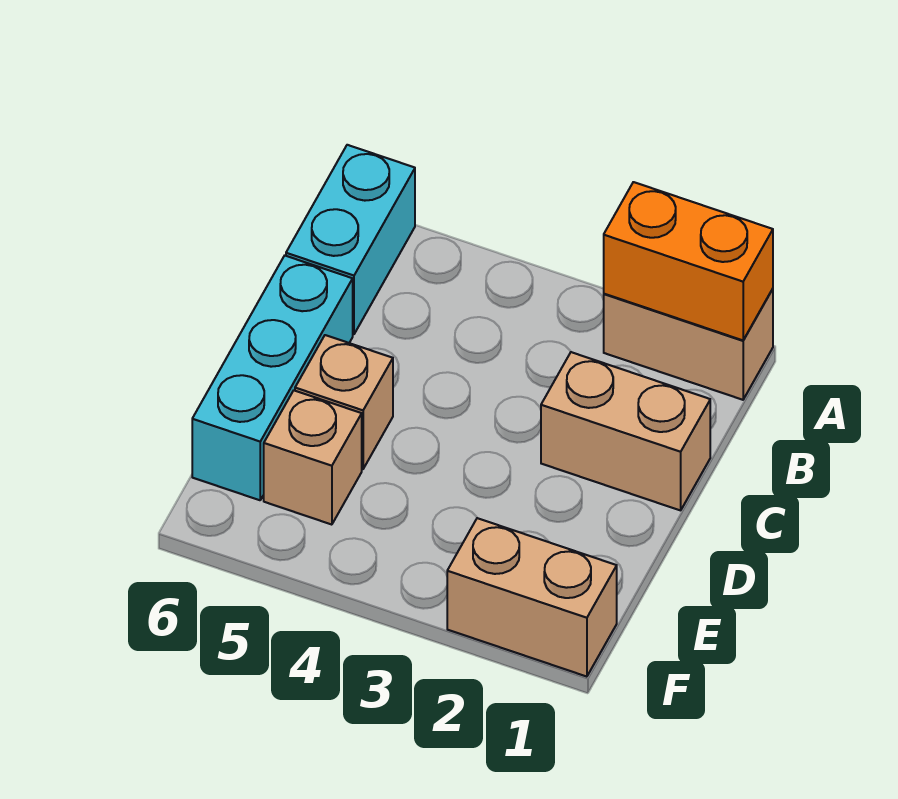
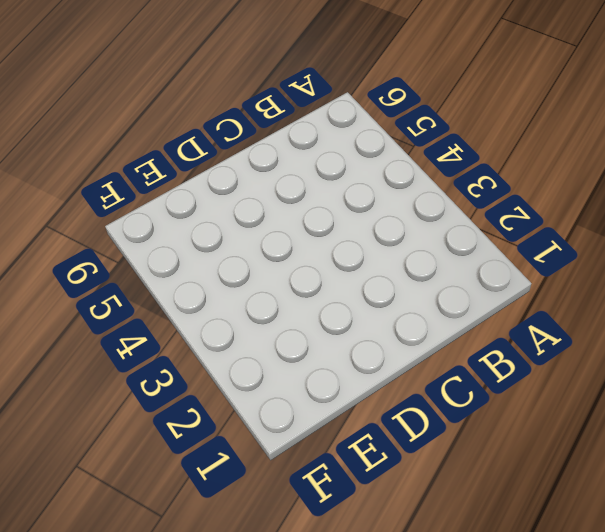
none -> tan 1x2 brick [604,289,773,400]
none -> cyan 1x2 brick [286,145,415,334]

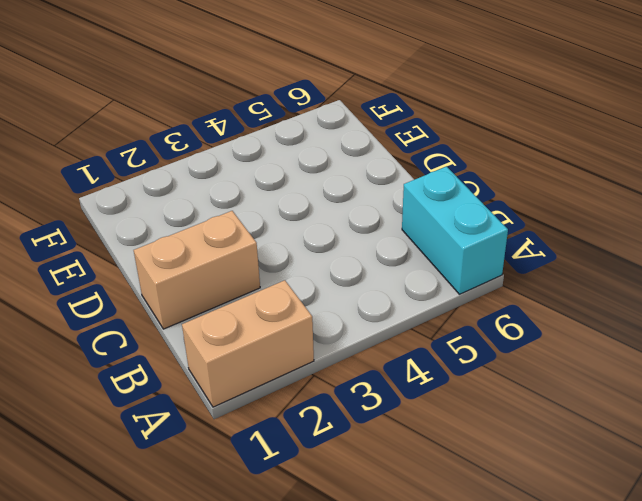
none -> cyan 1x3 brick [192,256,353,500]
none -> tan 1x1 brick [295,335,393,469]

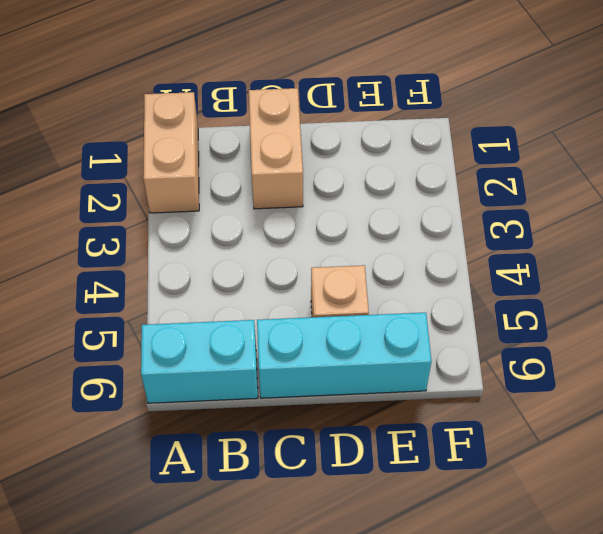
none -> tan 1x1 brick [264,391,362,525]
none -> tan 1x2 brick [447,518,617,677]

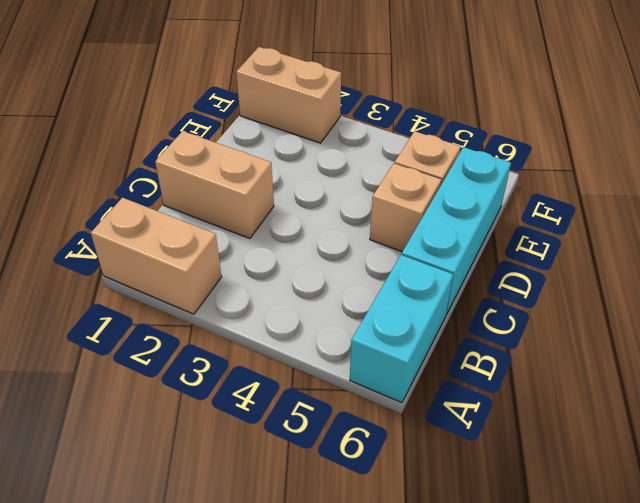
none -> orange 1x2 brick [604,182,773,340]

